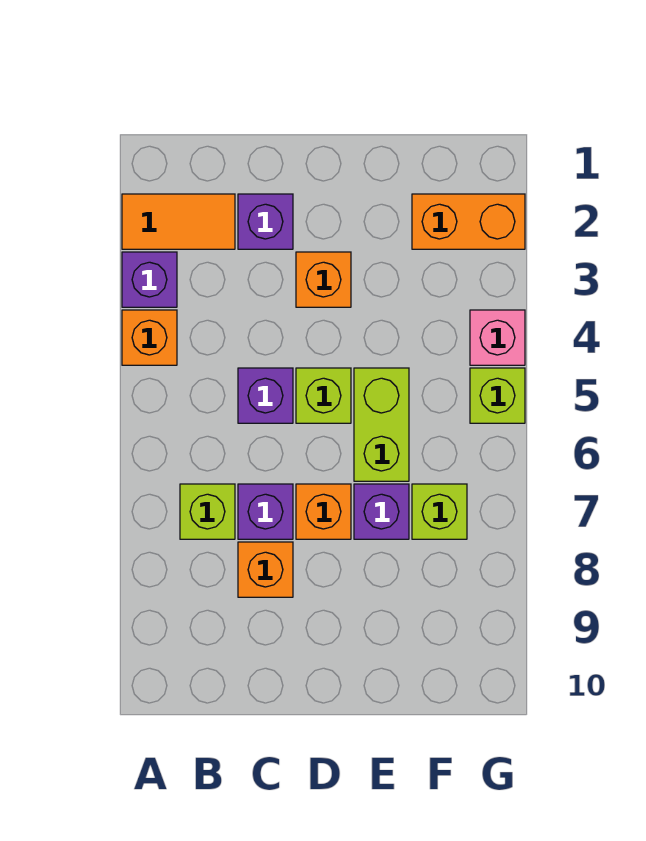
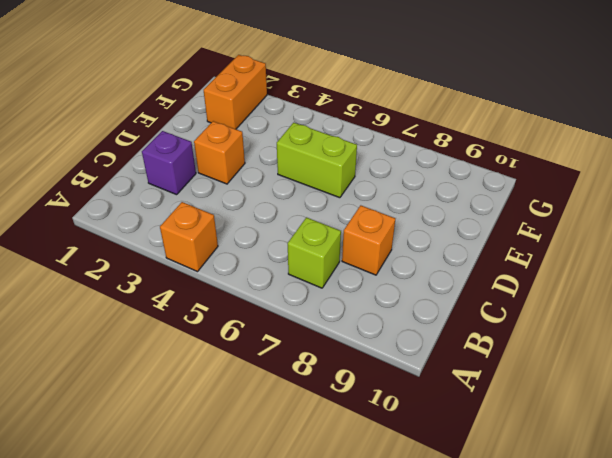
none -> orange 1x2 tile [122,194,235,249]
none -> purple 1x1 brick [122,252,177,307]
none -> purple 1x1 brick [238,368,293,423]

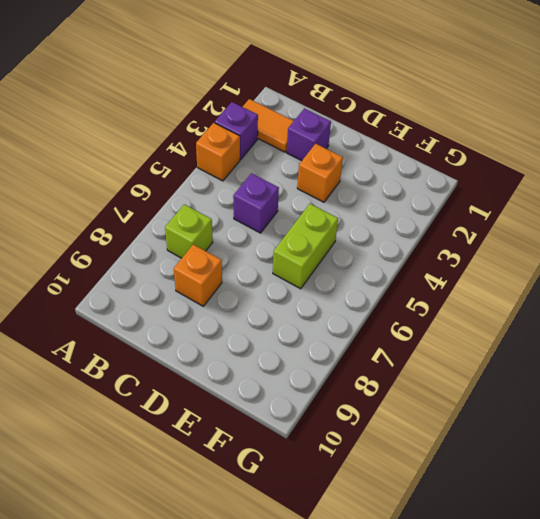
none -> purple 1x1 brick [238,484,293,539]
none -> lime 1x1 brick [296,368,351,423]
none -> orange 1x1 brick [296,484,351,539]

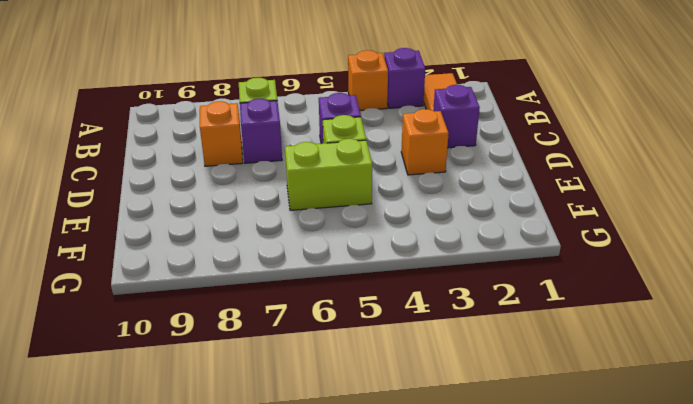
none -> orange 1x1 brick [296,484,351,539]
none -> purple 1x1 brick [354,484,409,539]
none -> orange 1x2 brick [412,194,525,249]

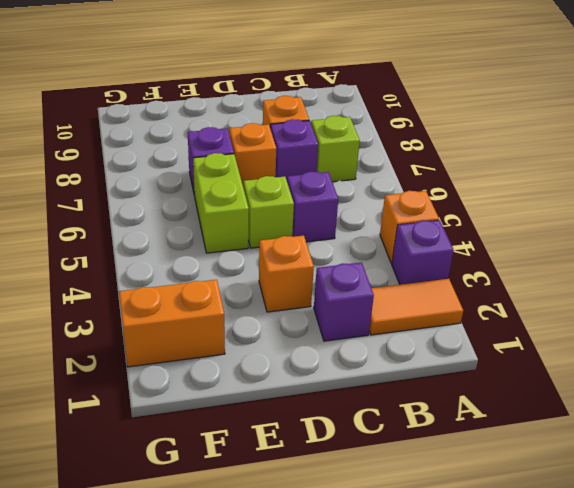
none -> lime 1x1 brick [412,484,467,539]
none -> pink 1x1 brick [470,310,525,365]
none -> lime 1x1 brick [470,368,525,423]

